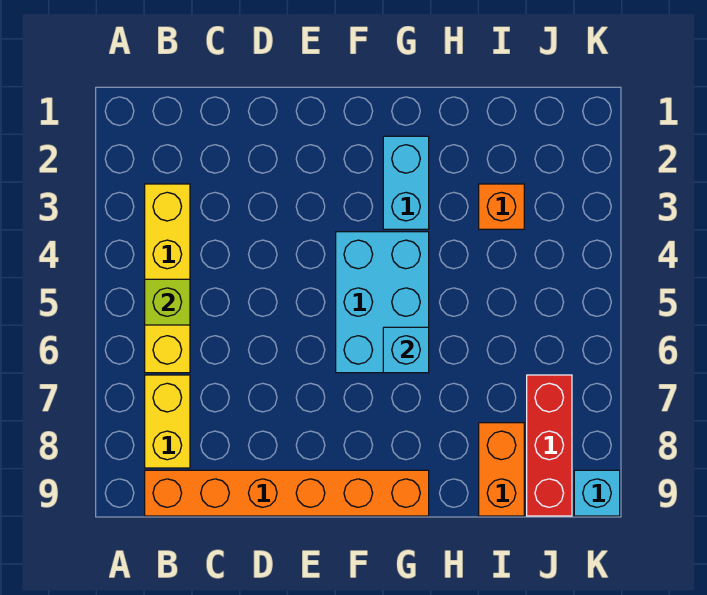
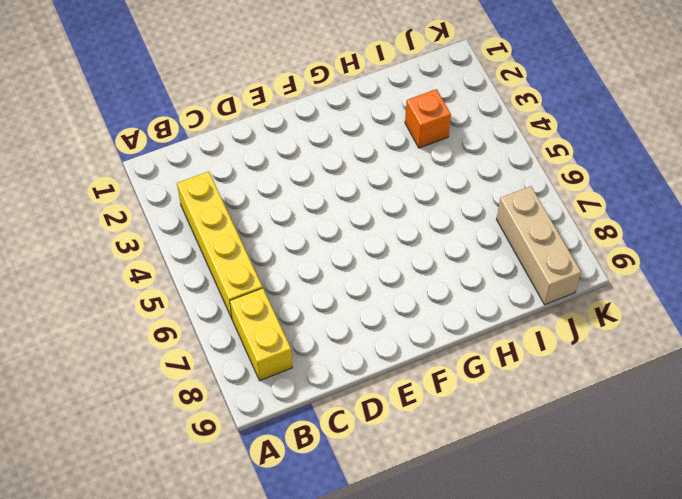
tan 1x3 brick [497,186,581,305] -> red 1x3 brick [527,375,572,516]
none -> orange 1x6 brick [145,470,429,516]
none -> cyan 2x3 brick [336,232,429,373]

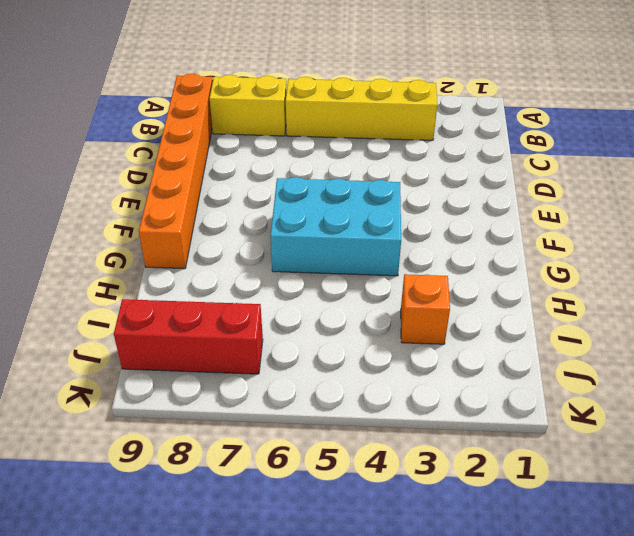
none -> cyan 1x2 brick [383,136,429,229]
none -> orange 1x2 brick [479,423,524,516]

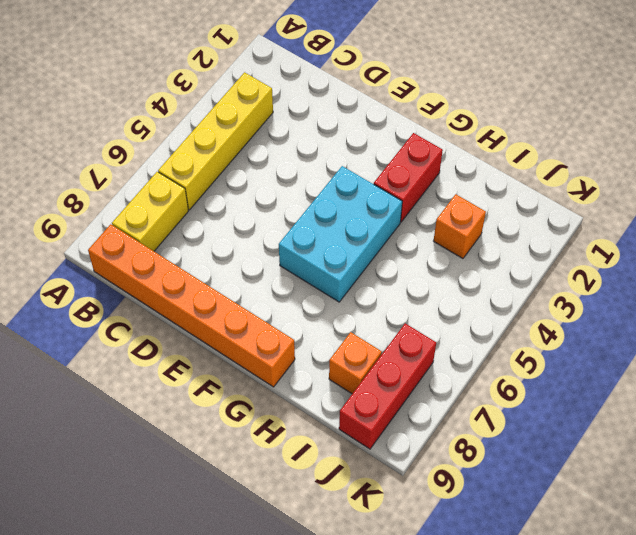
red 1x2 brick [374,133,443,222] -> cyan 1x2 brick [383,136,429,229]
orange 1x1 brick [329,332,382,394] -> orange 1x2 brick [479,423,524,516]
none -> cyan 1x1 brick [574,470,620,516]
none -> lime 1x1 brick [145,279,190,325]

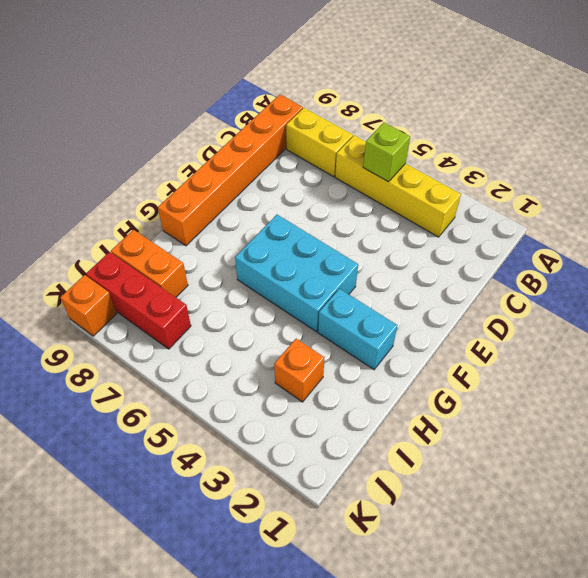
orange 1x1 brick [60,275,117,336] -> cyan 1x1 brick [574,470,620,516]
none -> cyan 1x1 brick [383,327,429,373]

